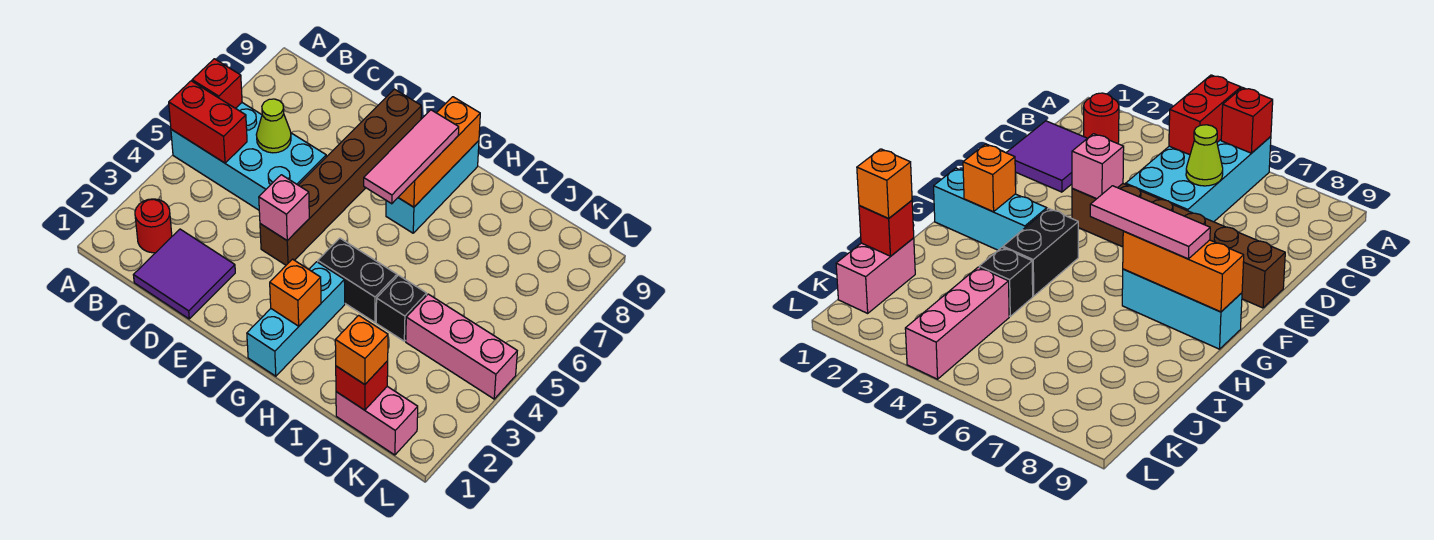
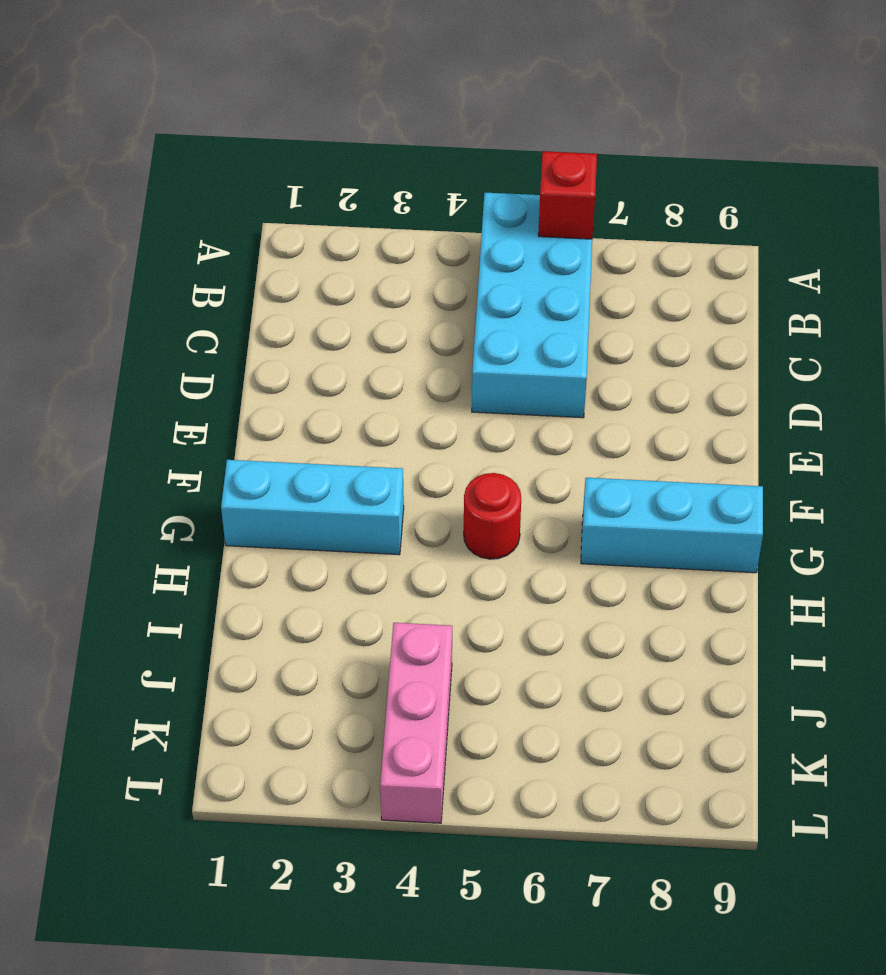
red 1x1 round brick [464,473,521,559] -> red 1x1 round brick moved to [135,199,172,253]
none -> purple 2x2 tile [134,229,235,319]
none -> brown 1x6 brick [260,89,421,265]
none -> black 1x2 brick [318,238,397,322]

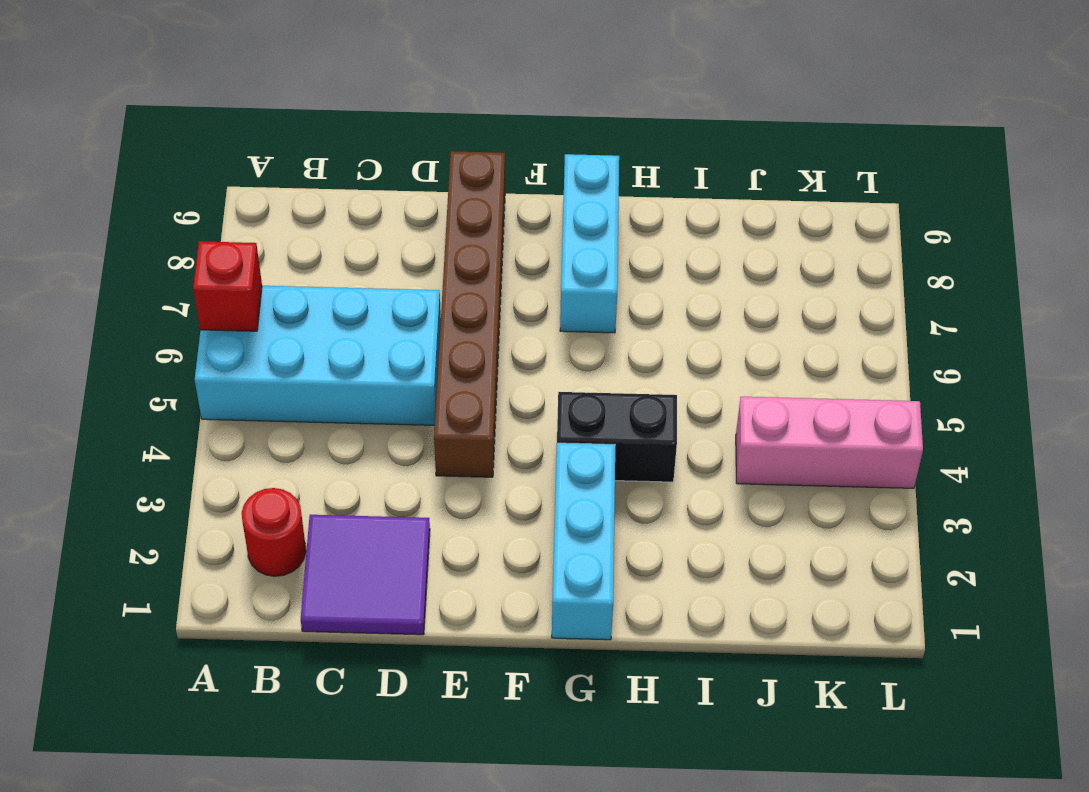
none -> black 1x1 brick [376,275,427,341]
none -> pink 1x2 brick [336,386,418,455]
none -> red 1x2 brick [169,81,247,163]

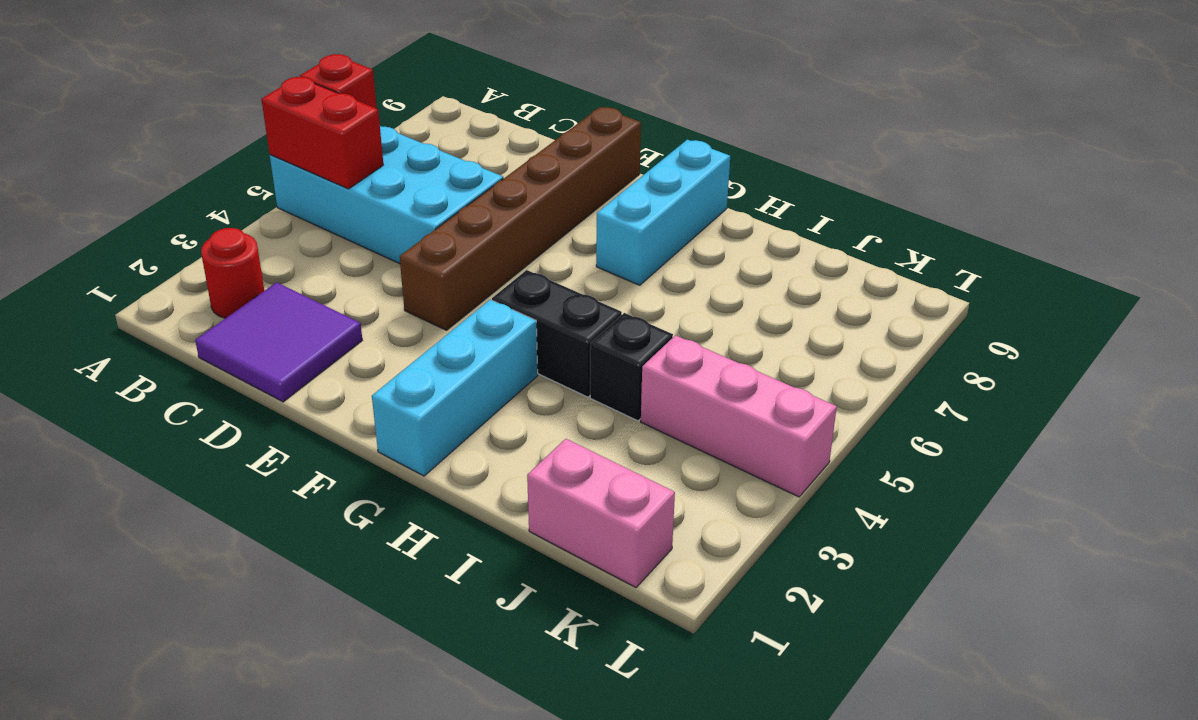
none -> lime 1x1 cone [256,99,291,153]
none -> pink 1x1 brick [259,175,309,241]
none -> orange 1x1 brick [270,259,321,326]

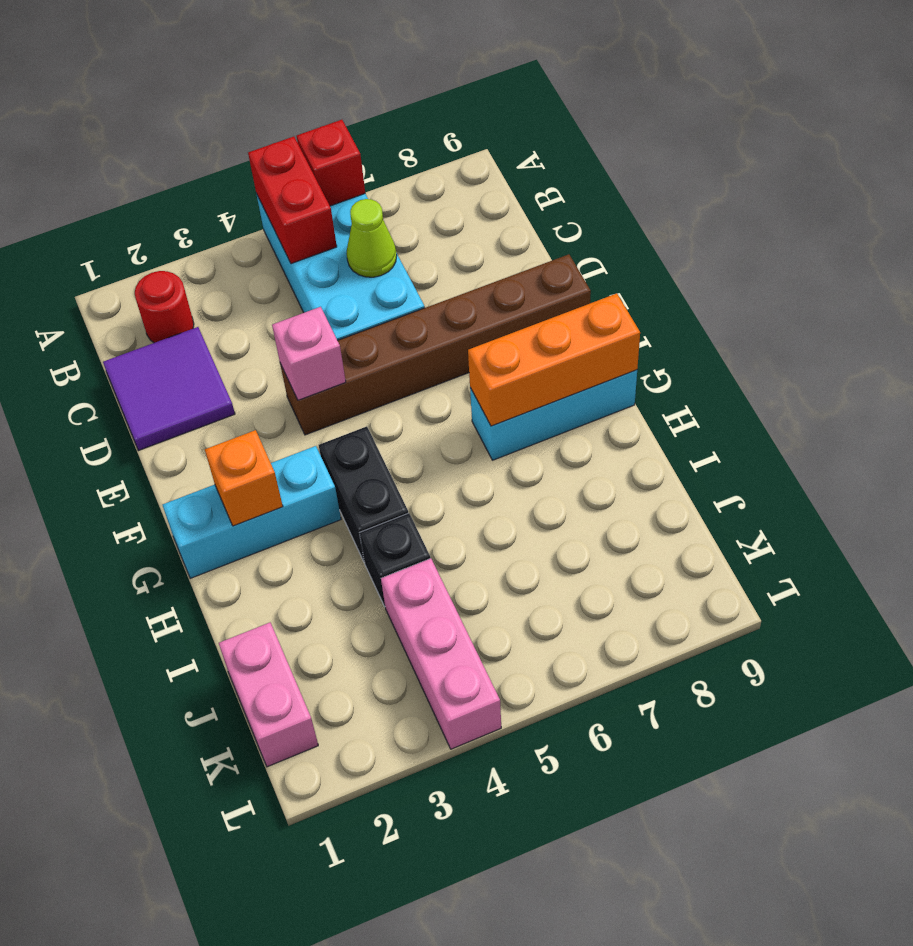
none -> red 1x1 brick [336,361,388,410]
none -> pink 1x3 tile [364,110,459,204]
none -> orange 1x1 brick [335,315,388,385]

